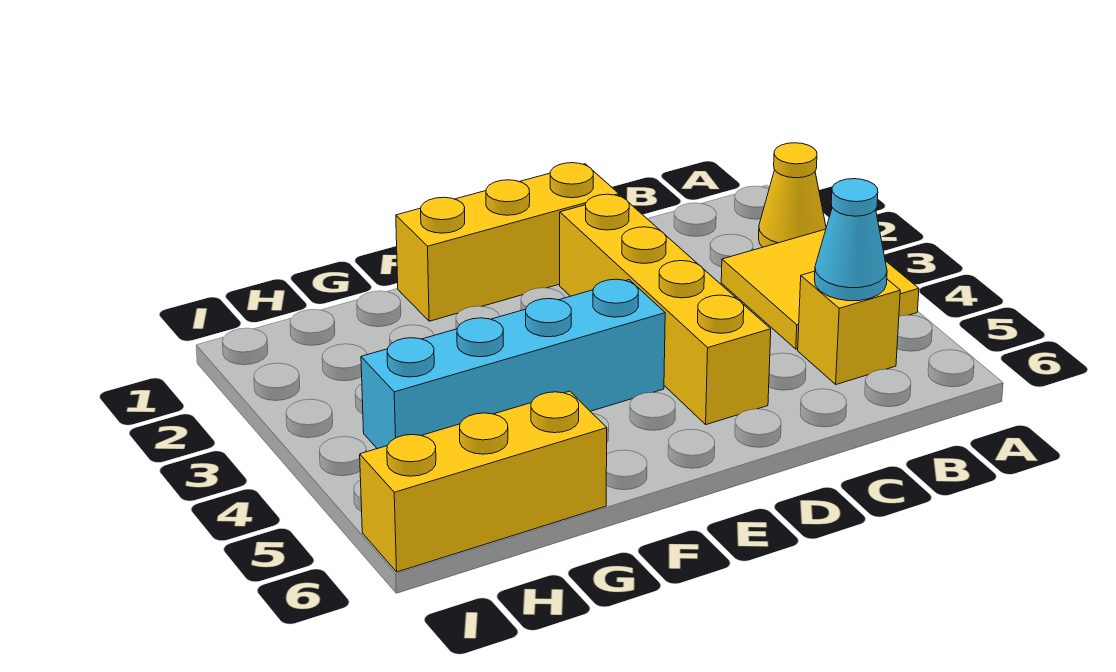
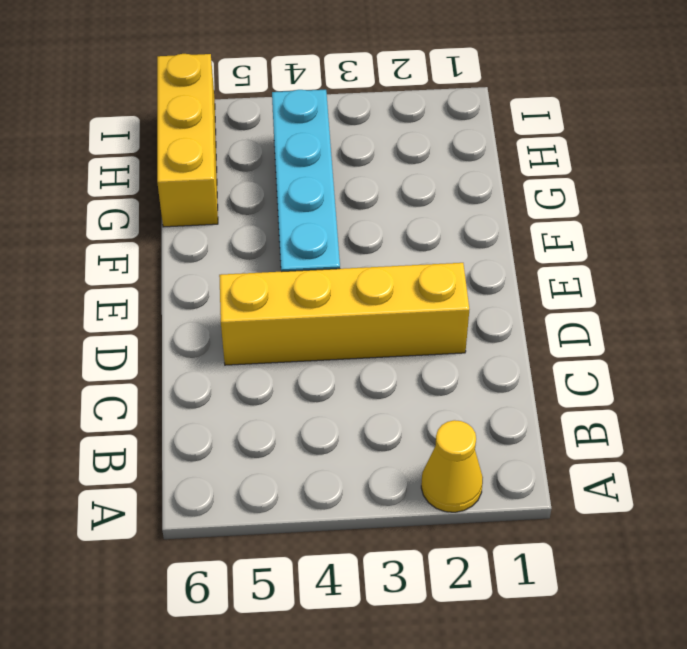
none -> yellow 2x2 tile [721,229,919,349]
none -> yellow 1x1 brick [798,271,900,384]

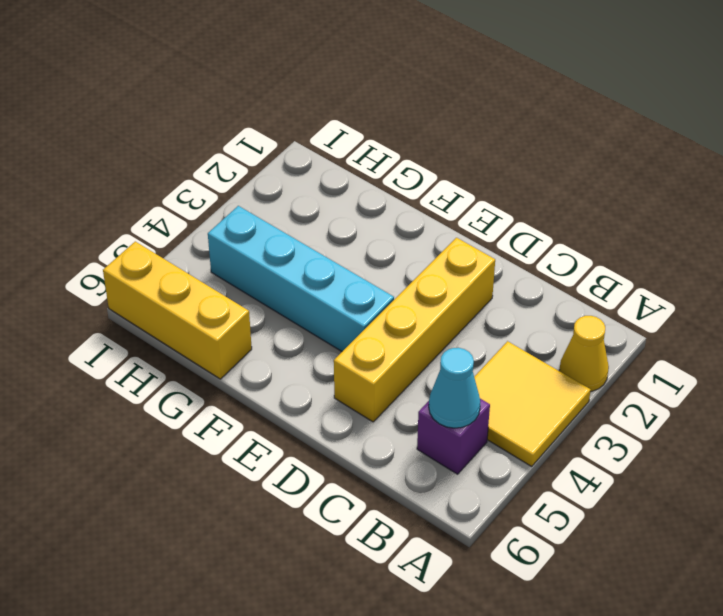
purple 1x1 brick [417,399,490,474] -> yellow 1x1 brick [798,271,900,384]
none -> yellow 1x3 brick [396,163,619,321]

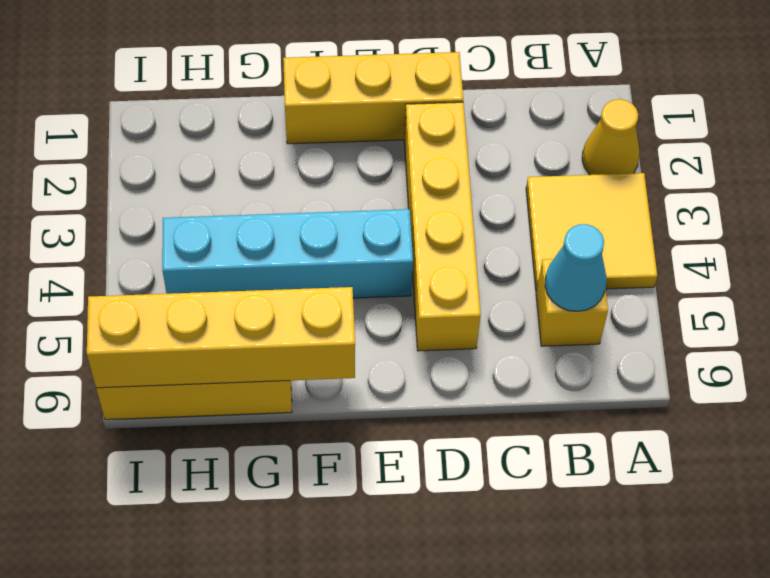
yellow 1x4 brick [87,287,355,388] -> none

